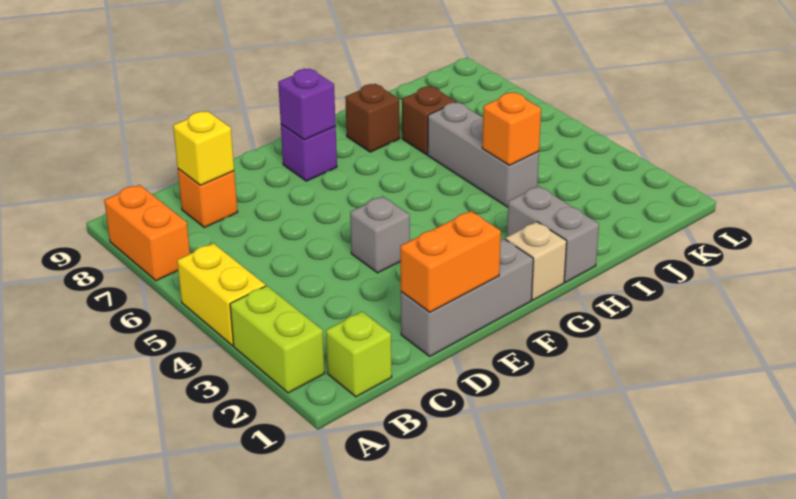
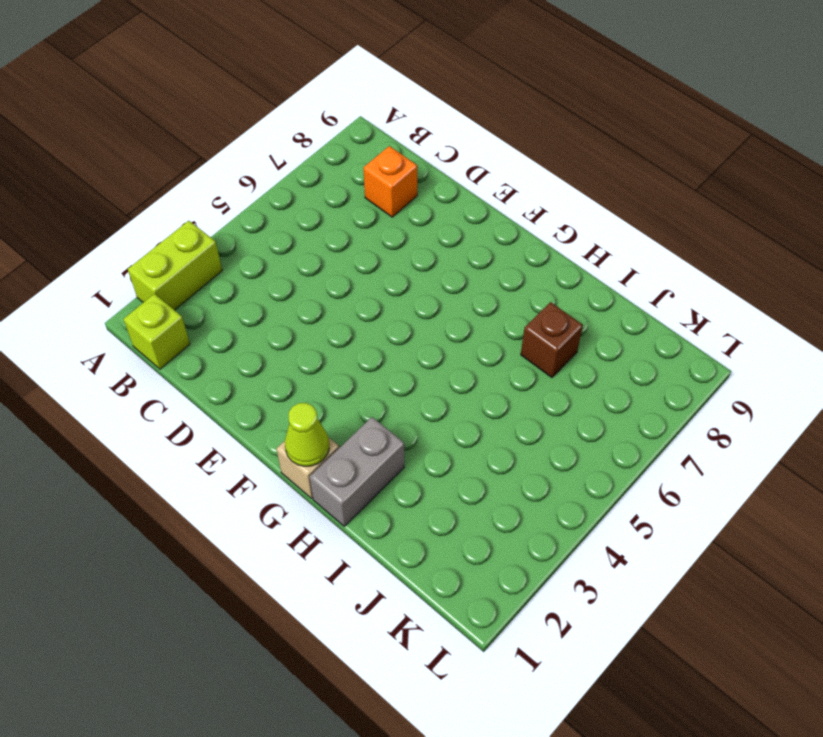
lime 1x1 cone [285,403,329,466] -> none
none -> yellow 1x2 brick [177,243,266,346]
none -> orange 1x2 brick [104,185,190,281]
none -> grey 1x3 brick [401,239,533,356]

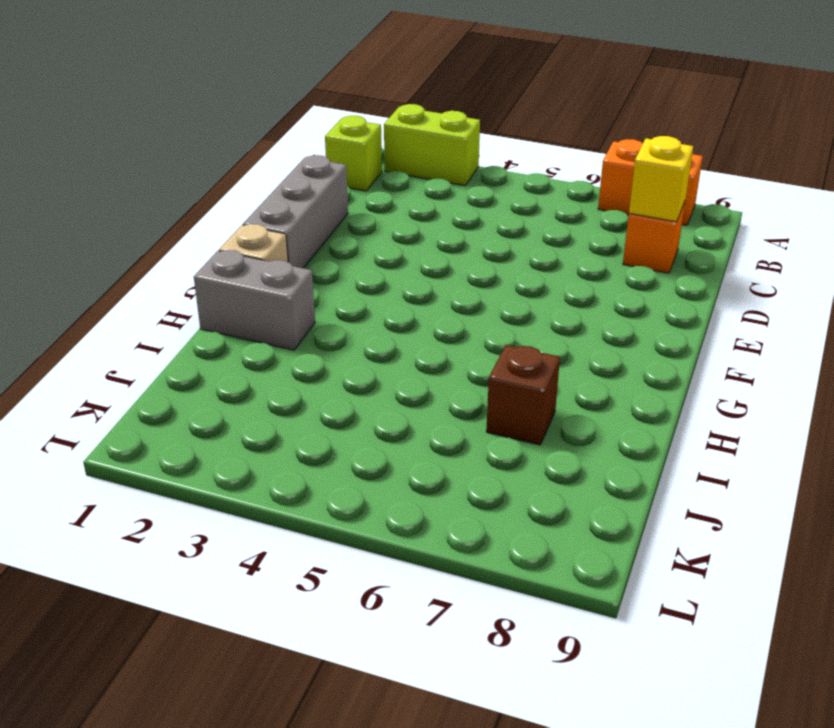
none -> yellow 1x2 brick [177,243,266,346]
none -> grey 1x1 brick [350,196,410,273]
none -> purple 1x1 brick [281,124,337,181]

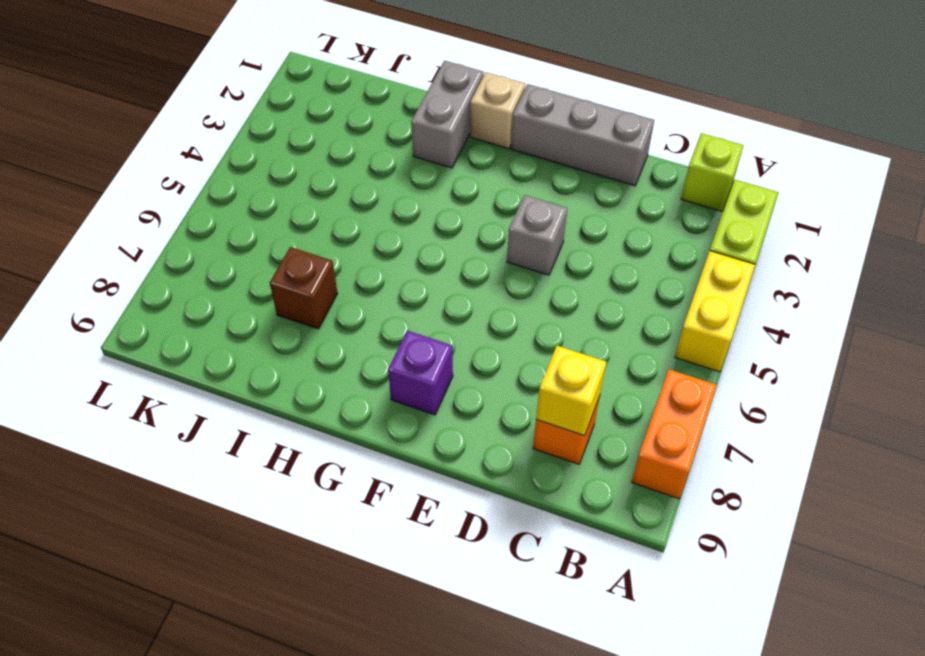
none -> brown 1x1 brick [345,84,400,152]
none -> grey 1x3 brick [428,102,539,207]
none -> orange 1x2 brick [400,211,501,312]

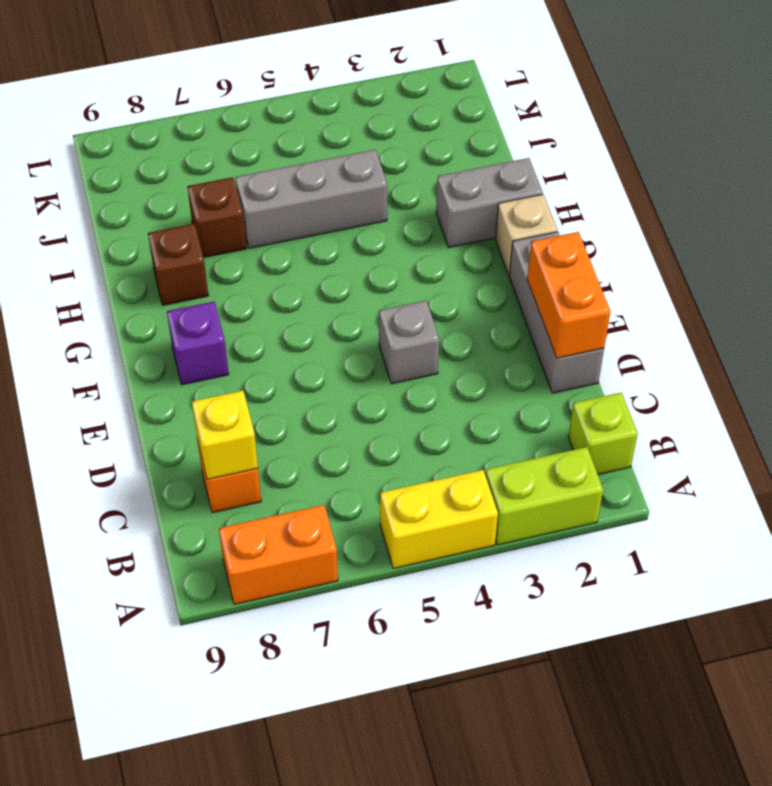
none -> purple 1x1 brick [278,69,336,140]
none -> orange 1x1 brick [482,92,541,166]

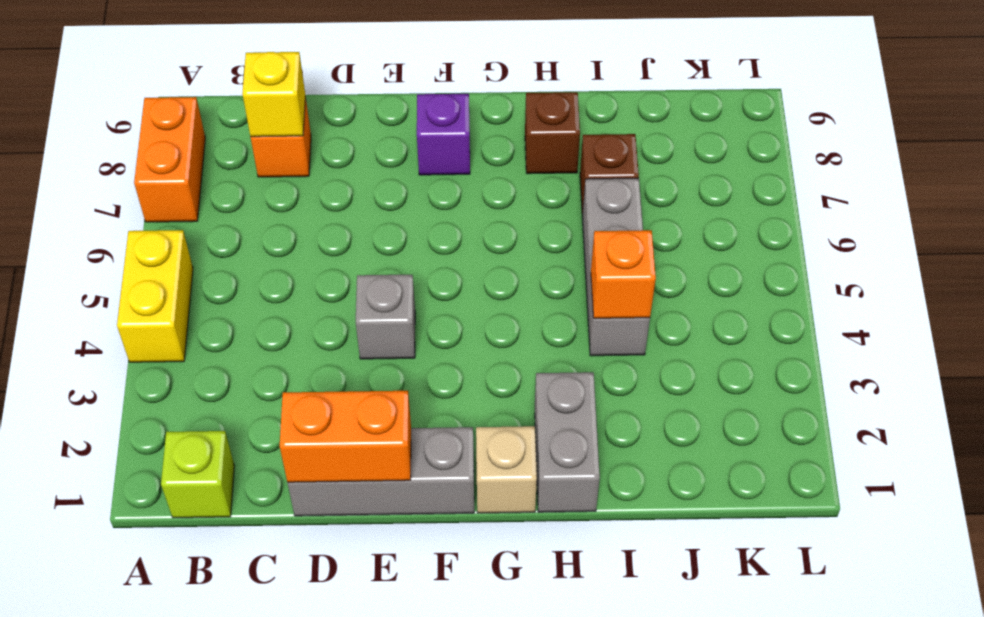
none -> lime 1x2 brick [230,286,325,393]
none -> purple 1x1 brick [278,69,336,140]

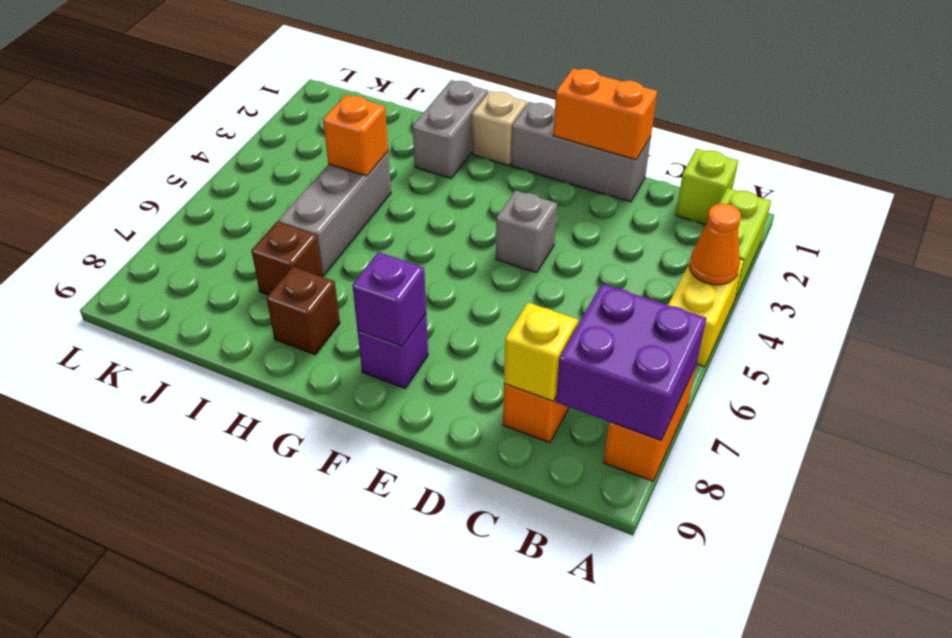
orange 1x1 cone [689,203,741,285] -> none
purple 2x2 brick [556,284,706,440] -> none

